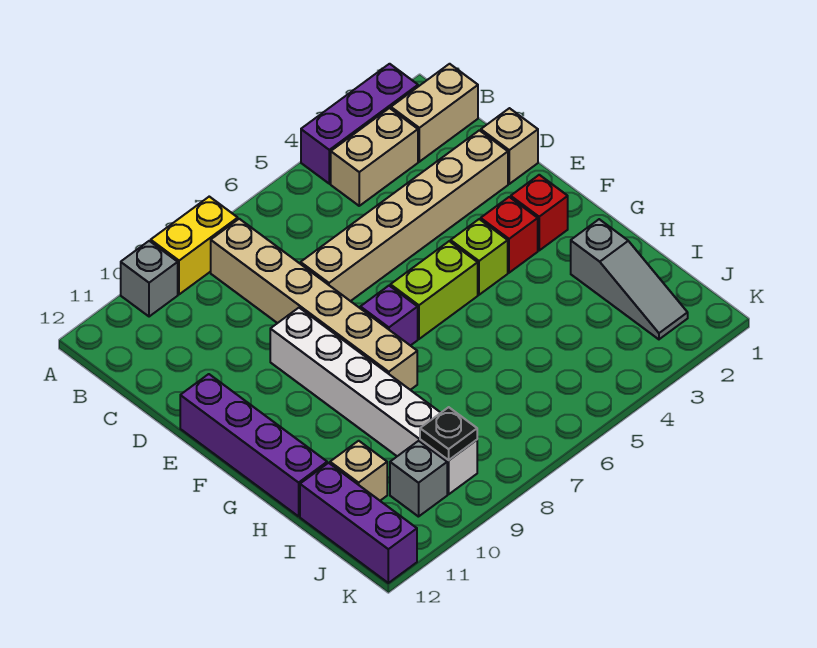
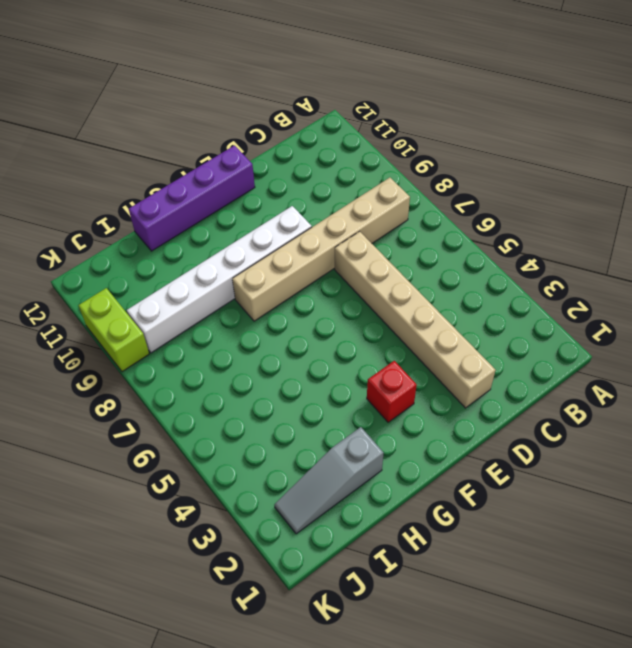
lime 1x2 brick [78,288,149,372] -> lime 1x2 brick moved to [390,241,478,339]
none -> purple 1x3 brick [301,64,418,184]
none -> yellow 1x2 brick [151,197,238,294]
none -> grey 1x1 brick [121,241,178,317]

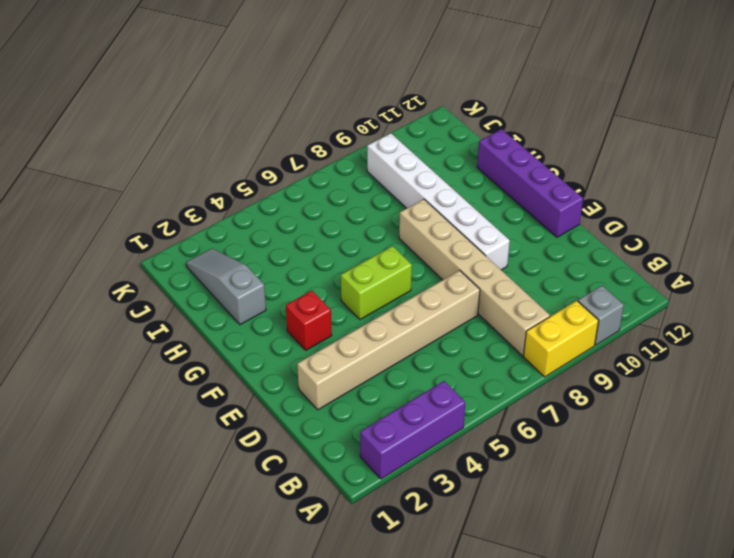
none -> tan 1x2 brick [391,64,478,162]
none -> tan 1x2 brick [331,108,418,206]
none -> tan 1x1 brick [481,108,538,184]

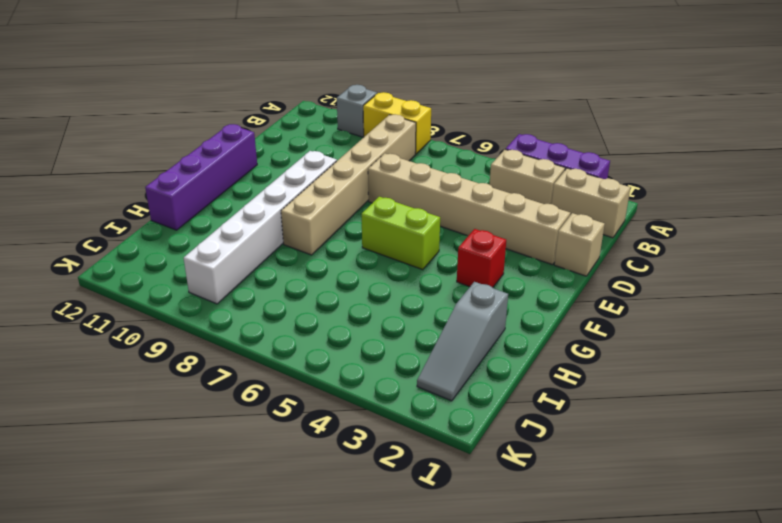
none -> red 1x1 brick [511,175,568,250]
none -> lime 1x1 brick [451,219,508,295]
none -> purple 1x1 brick [360,286,418,346]

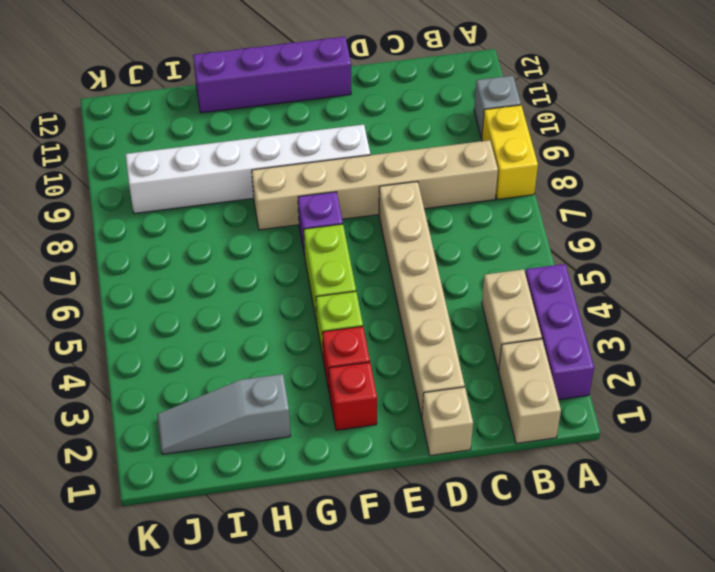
none -> tan 1x1 brick [330,441,387,501]
none -> purple 1x3 brick [300,463,417,583]
none -> grey 1x1 brick [390,441,447,517]

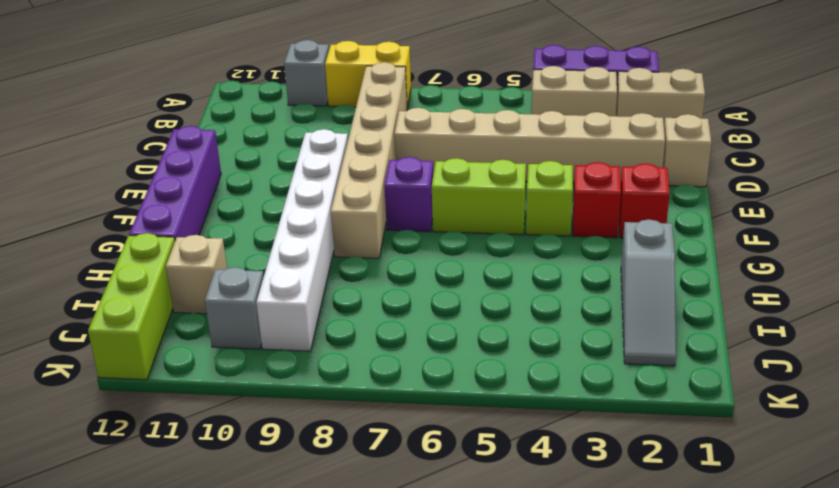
lime 1x3 brick [88,233,175,380] -> purple 1x3 brick [300,463,417,583]
none -> black 1x1 plate [420,407,477,460]

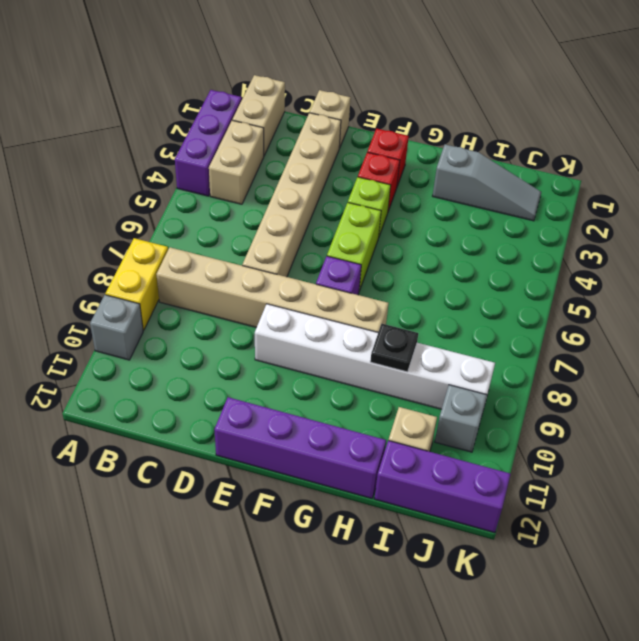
black 1x1 plate [370,324,418,372] -> black 1x1 plate moved to [420,407,477,460]

